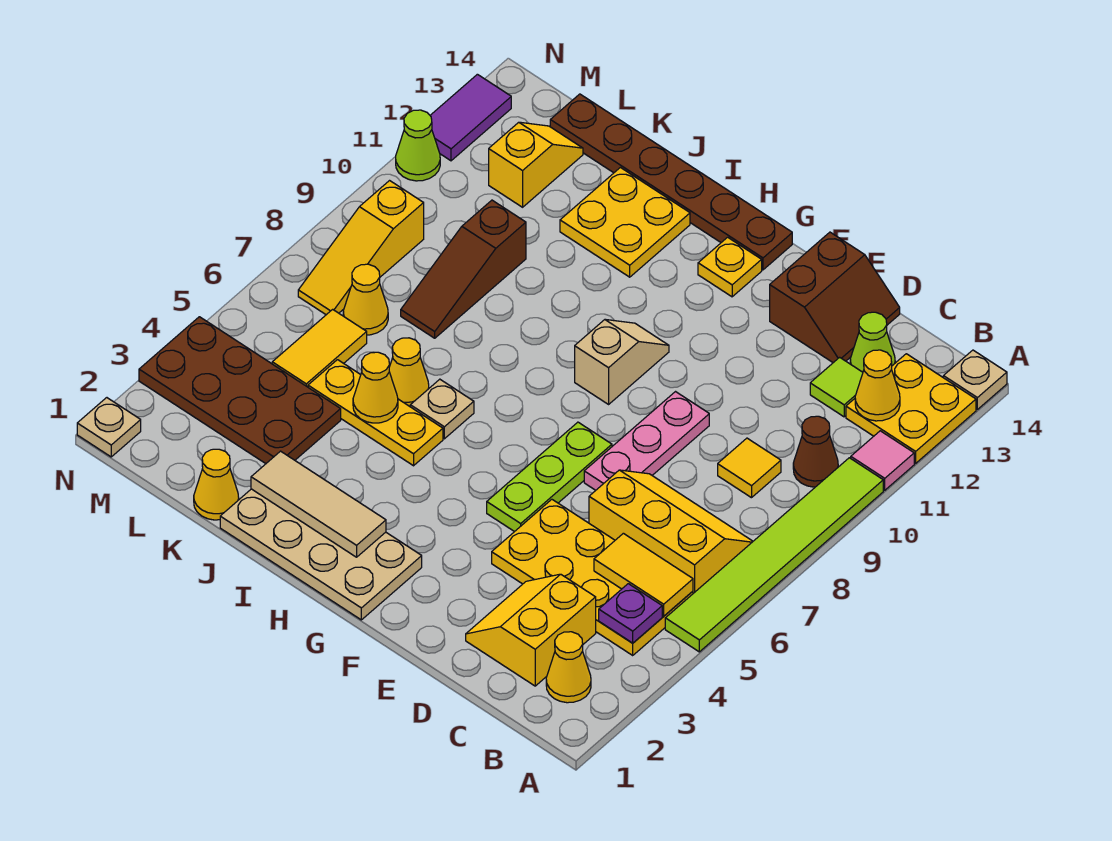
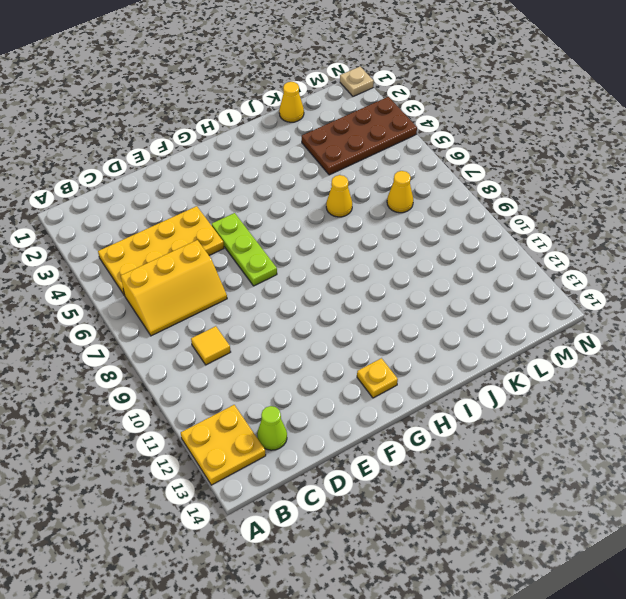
none -> lime 1x6 tile [665,458,883,652]
none -> pink 1x1 tile [851,431,914,490]
none -> tan 1x1 plate [943,350,1007,409]
none -> yellow 1x1 cone [546,632,591,703]

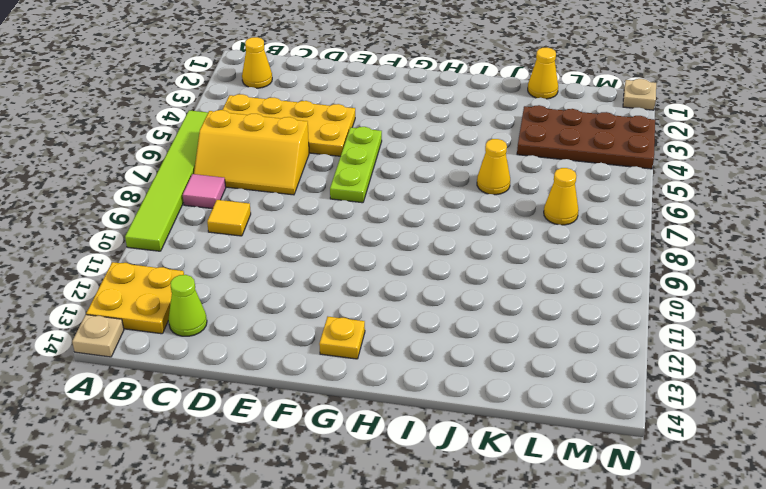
pink 1x1 tile [183,174,226,209] -> pink 1x1 tile moved to [851,431,914,490]
none -> brown 1x1 cone [793,416,838,487]
none -> yellow 2x2 slope [466,574,596,686]
none -> lime 1x1 tile [810,357,863,417]
none -> brown 2x2 slope [770,232,900,363]

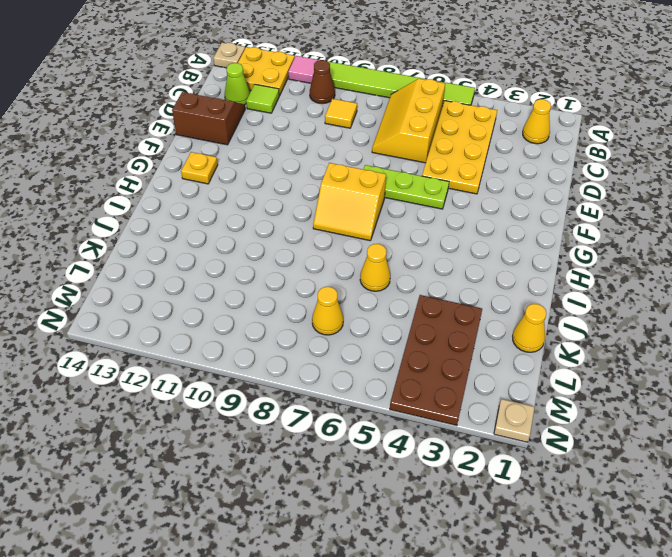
yellow 2x2 slope [313,163,386,241] -> yellow 2x2 slope moved to [466,574,596,686]
none -> pink 1x3 plate [584,392,709,490]
none -> tan 2x4 plate [220,489,422,620]
none -> tan 1x2 slope [575,319,669,404]
none -> brown 1x6 plate [550,94,792,270]

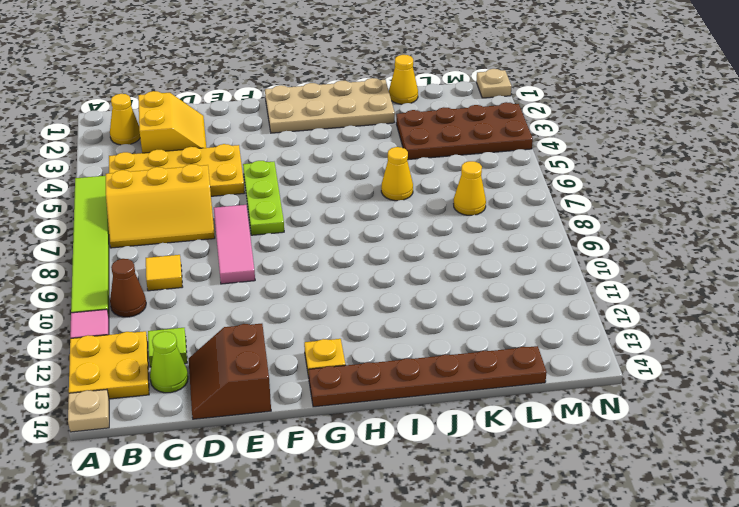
pink 1x3 tile [214,205,255,284] -> pink 1x3 plate [584,392,709,490]
none -> tan 1x2 slope [575,319,669,404]
none -> yellow 1x3 plate [308,360,443,466]
none -> tan 1x1 plate [410,379,474,439]
none -> yellow 2x2 plate [560,168,690,277]

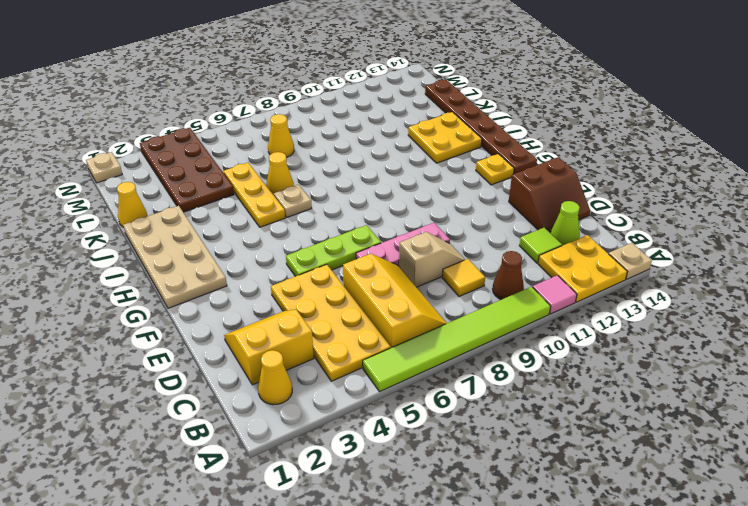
tan 1x2 slope [399,232,465,287] -> tan 1x2 slope moved to [575,319,669,404]
none -> brown 1x3 slope [401,200,526,338]
none -> yellow 1x2 tile [272,309,367,387]
none -> yellow 1x2 slope [489,122,583,207]
none -> yellow 1x3 slope [298,181,424,315]

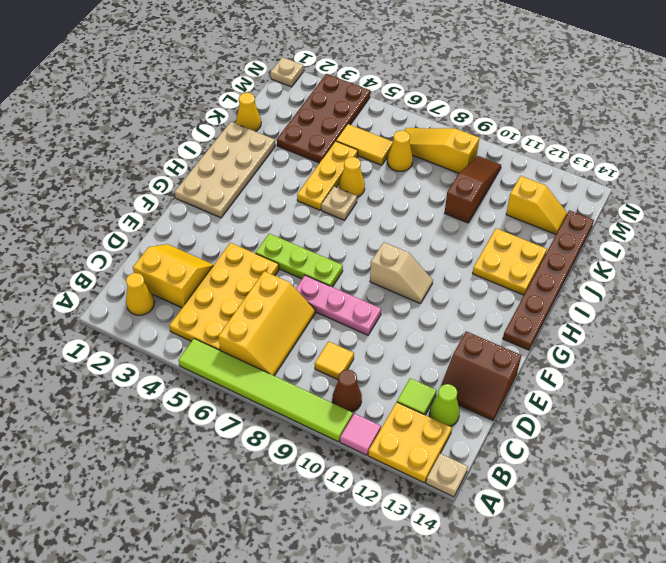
brown 1x3 slope [445,156,501,223] -> brown 1x3 slope turned to [401,200,526,338]
none -> yellow 1x1 plate [698,237,762,297]
none -> lime 1x1 cone [396,110,440,181]
none -> purple 1x2 tile [430,74,511,161]
none -> purple 1x1 plate [599,584,662,643]

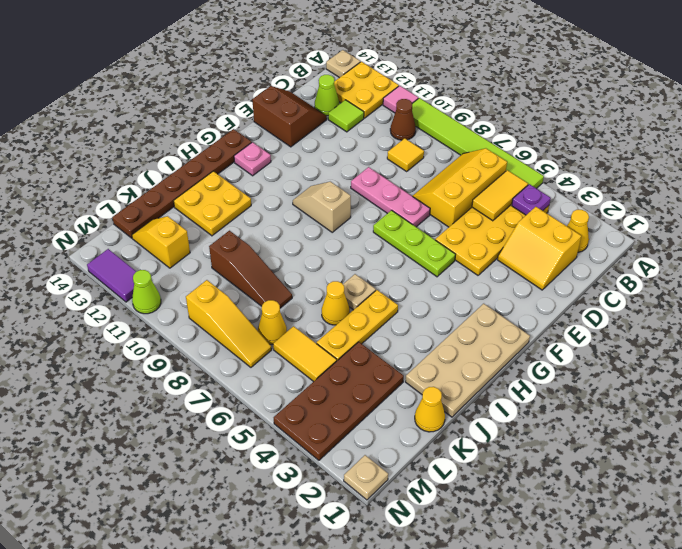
pink 1x1 plate [234,142,271,176] -> yellow 1x1 plate [698,237,762,297]
none -> yellow 1x1 cone [855,350,900,421]
none -> tan 1x3 tile [251,451,386,557]
none -> yellow 1x1 cone [353,352,398,423]

